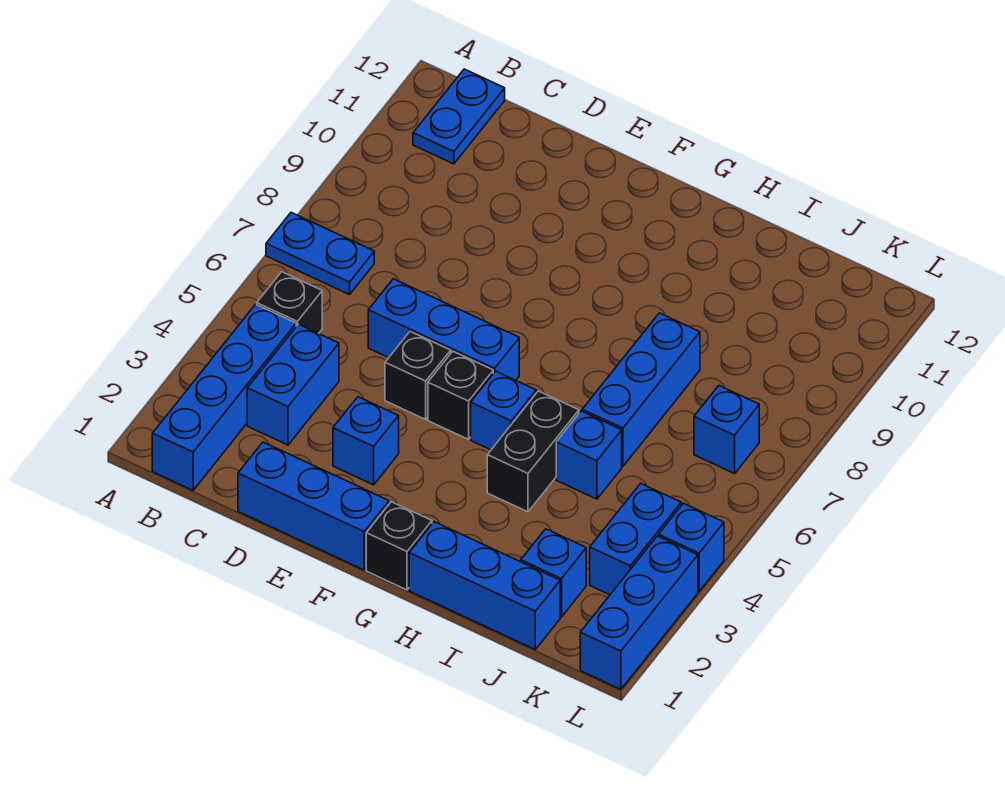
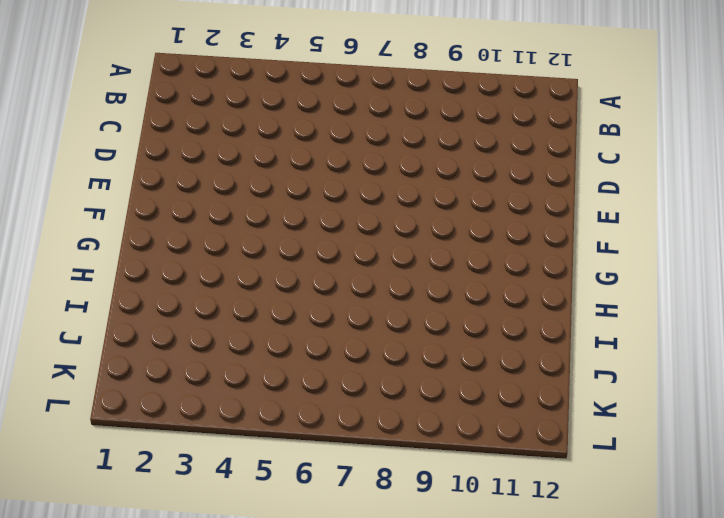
none -> blue 1x2 plate [266,213,374,295]
none -> blue 1x4 brick [152,304,296,490]
none -> black 1x1 brick [257,272,322,334]

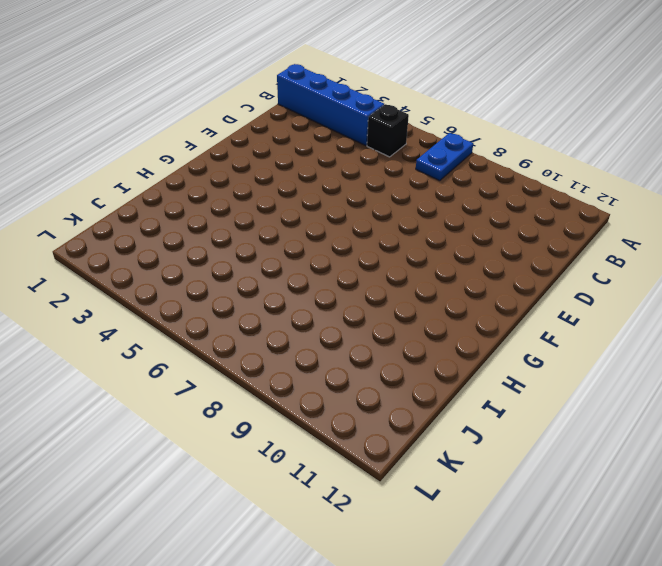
none -> blue 1x2 plate [413,69,505,164]
none -> blue 1x2 brick [247,324,339,445]
none -> blue 1x3 brick [238,442,389,570]

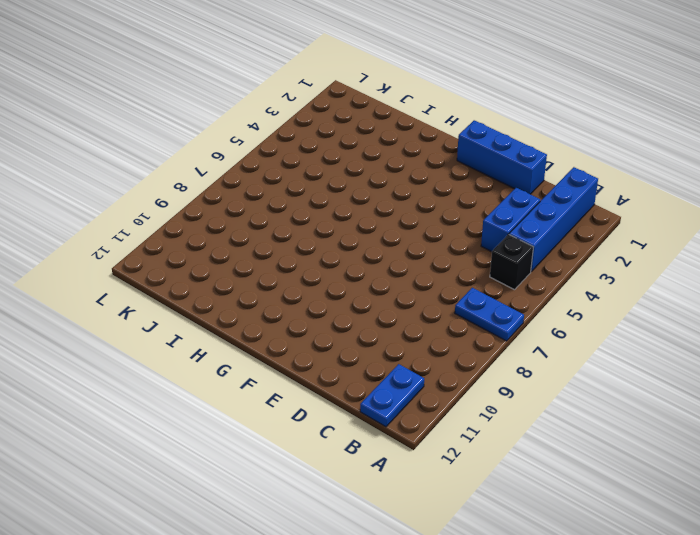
none -> blue 1x3 brick [368,279,519,380]
none -> blue 1x1 brick [333,397,399,485]
none -> black 1x1 brick [385,332,451,419]

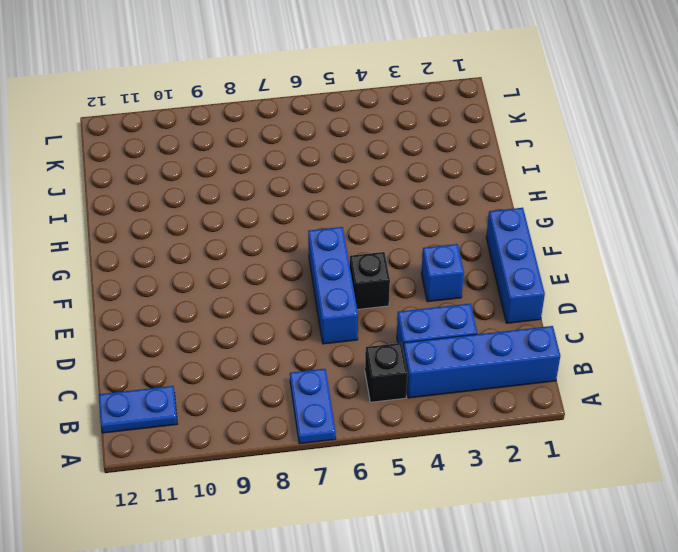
none -> black 1x1 brick [428,351,493,439]
none -> black 1x1 brick [366,502,432,590]
none -> blue 1x1 brick [471,371,536,450]

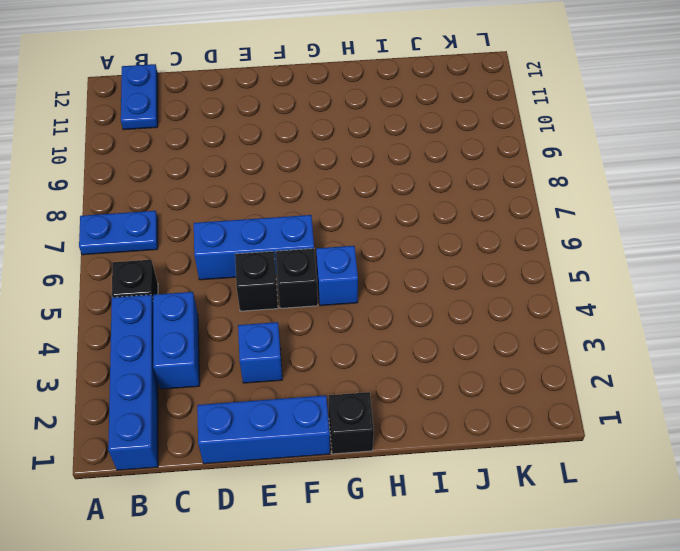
none -> blue 1x3 brick [409,522,560,649]
none -> black 1x2 brick [487,391,579,512]
none -> blue 1x1 brick [556,411,622,499]

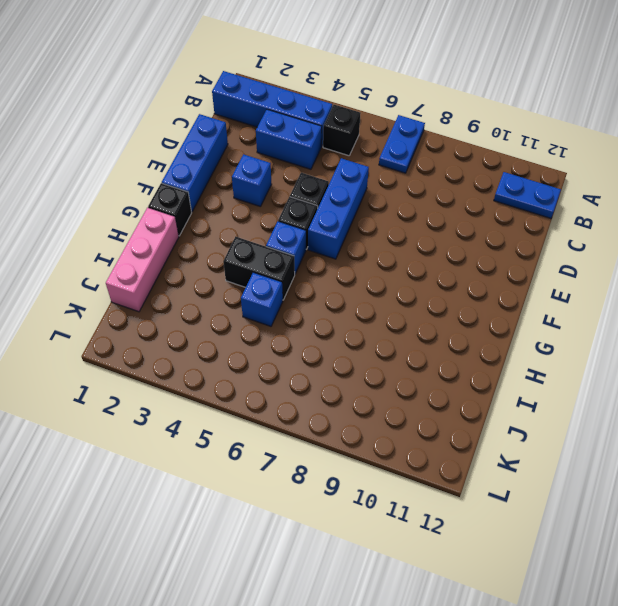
pink 1x3 brick [106,207,179,312] -> blue 1x3 brick [409,522,560,649]
none -> blue 1x3 brick [582,313,700,466]
none -> blue 1x1 brick [521,529,586,617]
none -> blue 1x2 brick [590,483,681,595]

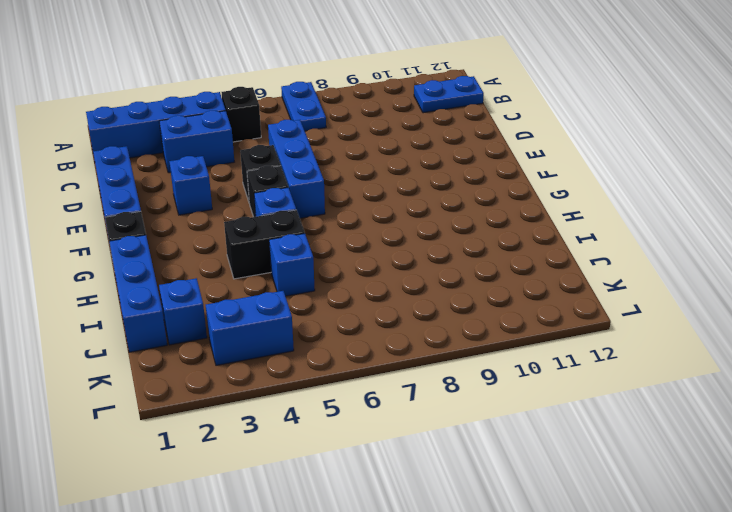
none -> blue 1x3 brick [582,313,700,466]
none -> blue 1x1 brick [694,386,759,474]
none -> blue 1x3 brick [580,536,698,689]

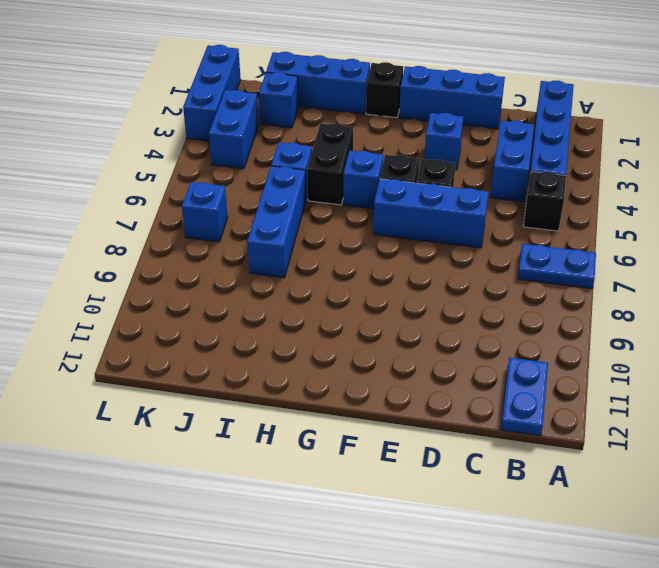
none -> blue 1x1 brick [659,503,724,591]

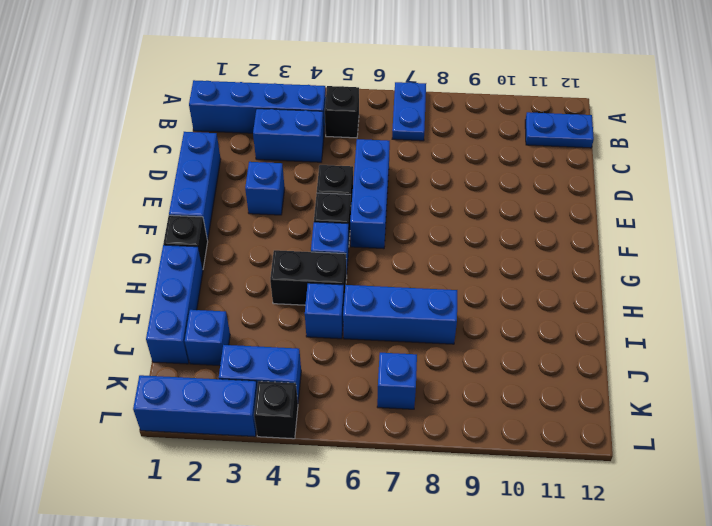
black 1x1 brick [254,381,298,439] -> blue 1x1 brick [659,503,724,591]

